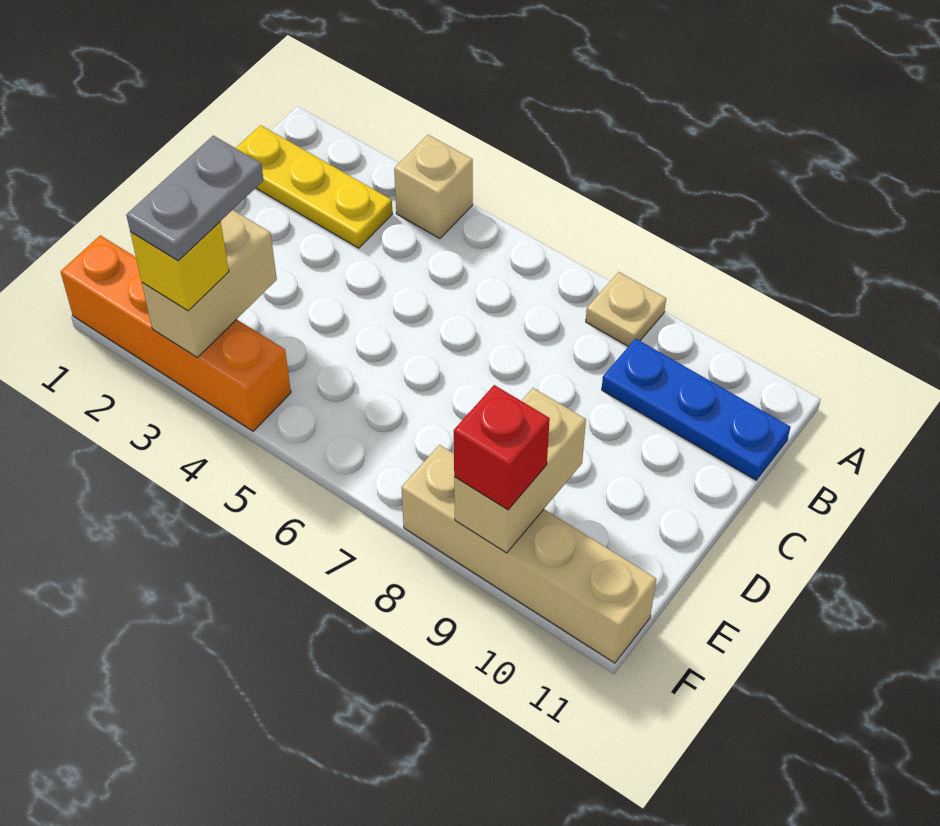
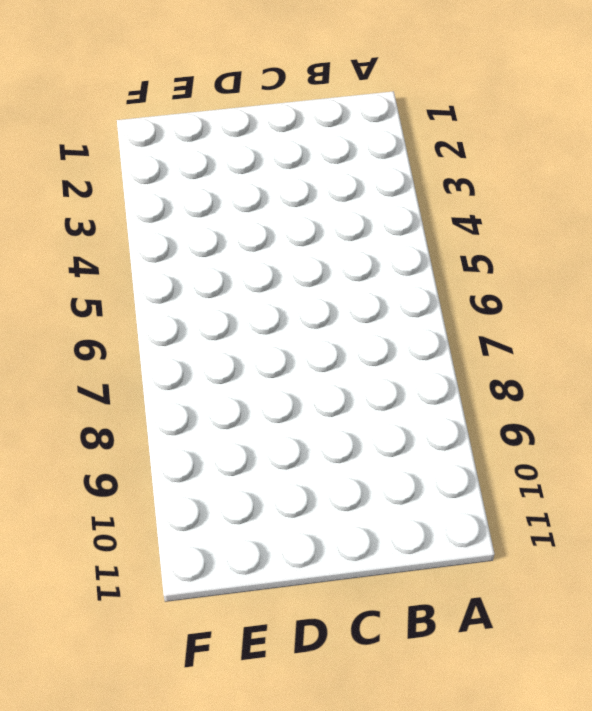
none -> tan 1x1 brick [394,135,473,239]
none -> tan 1x1 plate [586,272,666,346]

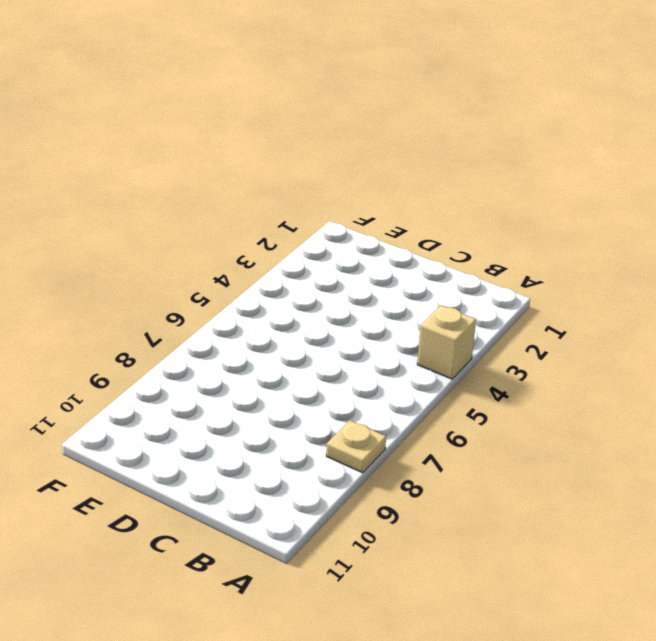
none -> yellow 1x3 plate [236,125,392,248]
none -> blue 1x3 plate [602,339,790,480]

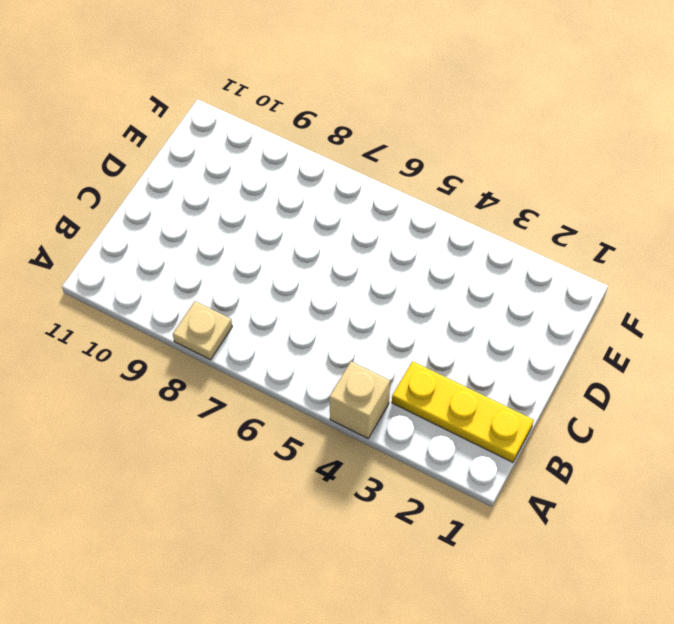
none -> blue 1x3 plate [602,339,790,480]
none -> orange 1x4 brick [61,235,291,431]

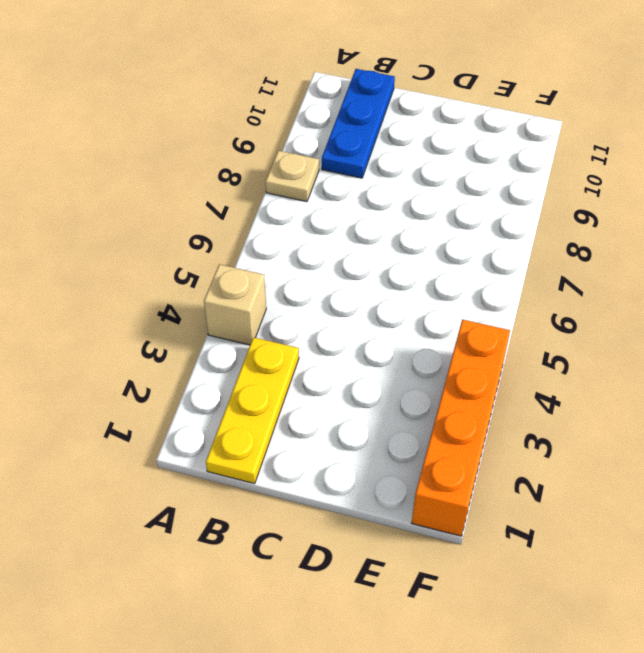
none -> tan 1x4 brick [401,445,656,663]
none -> tan 1x2 brick [142,210,277,357]

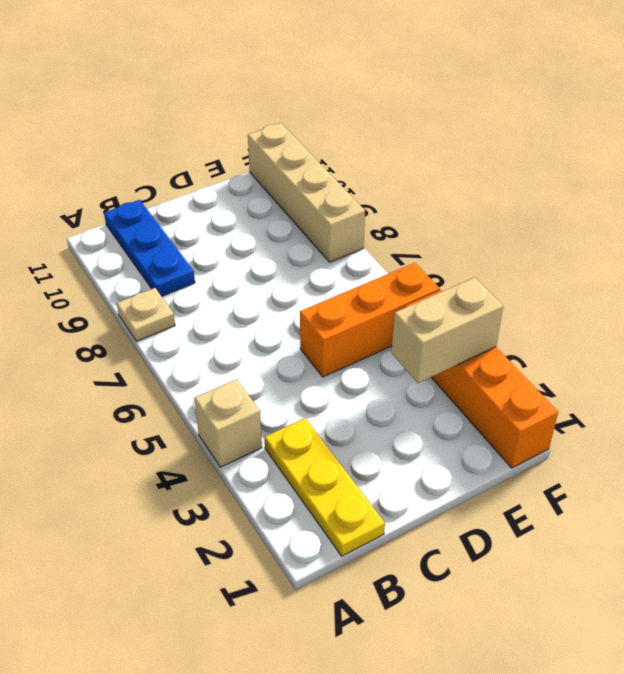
orange 1x3 brick [300,263,440,377] -> none
none -> tan 1x2 brick [454,388,586,553]
none -> yellow 1x1 brick [130,222,229,311]

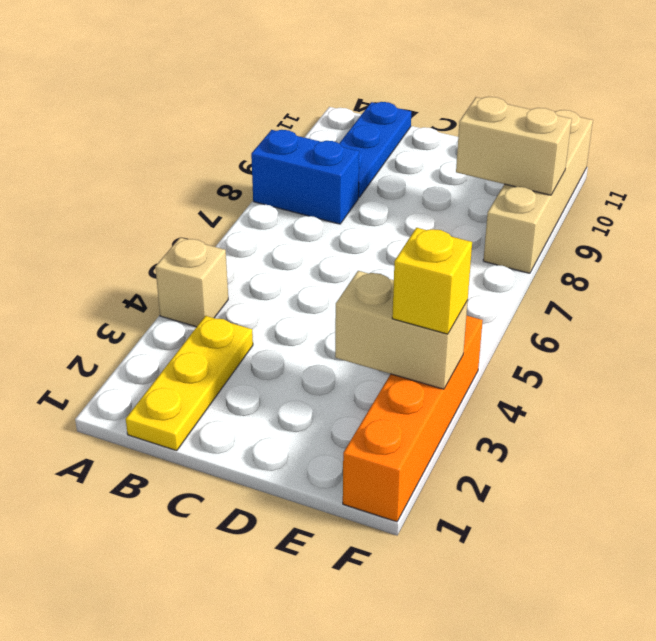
blue 1x2 brick [251,130,359,224] -> tan 1x1 plate [586,272,666,346]
none -> red 1x1 brick [454,385,550,510]
none -> grey 1x2 plate [126,136,264,261]

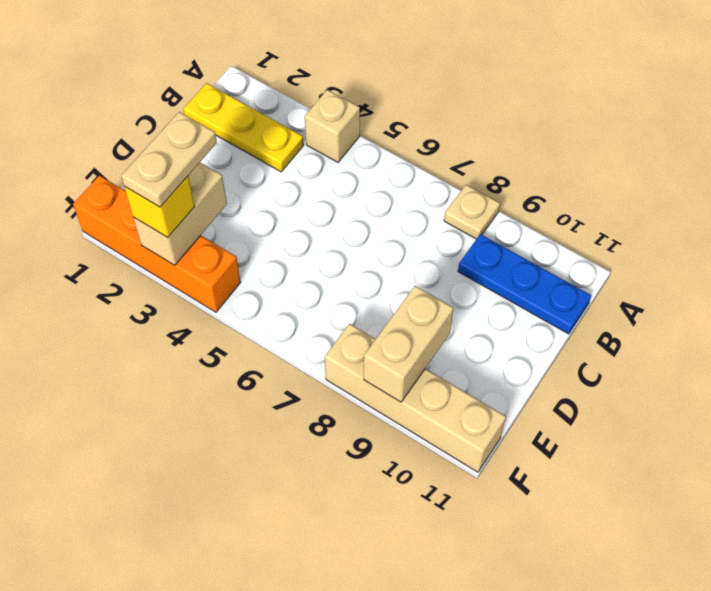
tan 1x2 plate [121,112,217,207] -> grey 1x2 plate [126,136,264,261]
none -> red 1x1 brick [454,385,550,510]

